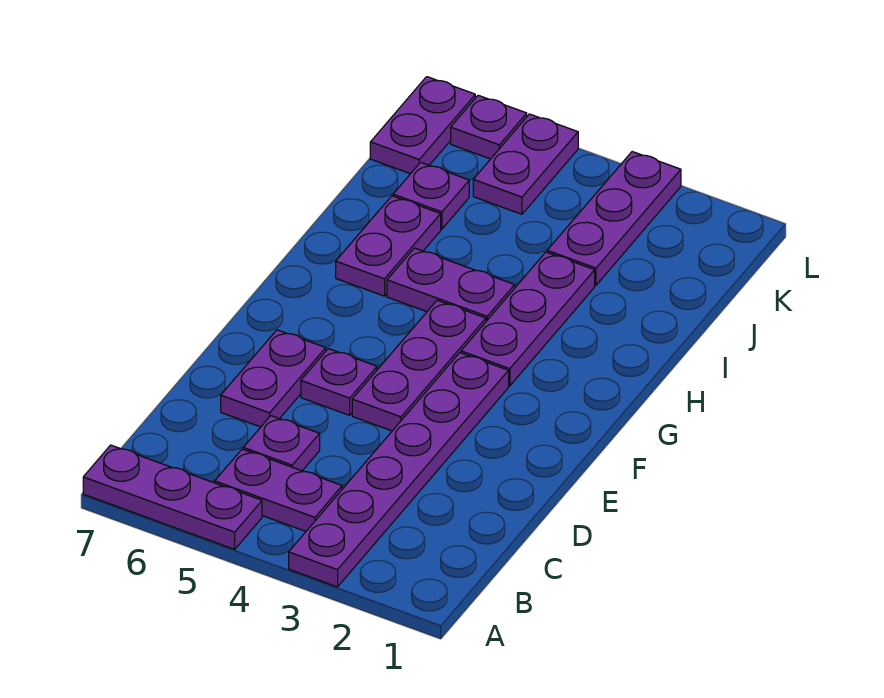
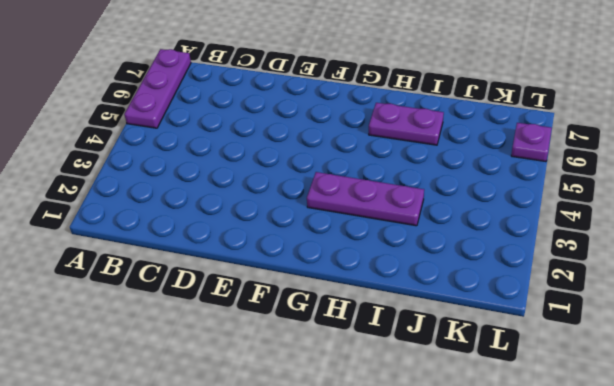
none -> purple 1x6 plate [289,353,509,587]
none -> purple 1x2 plate [215,449,342,531]
none -> purple 1x1 plate [243,416,320,471]

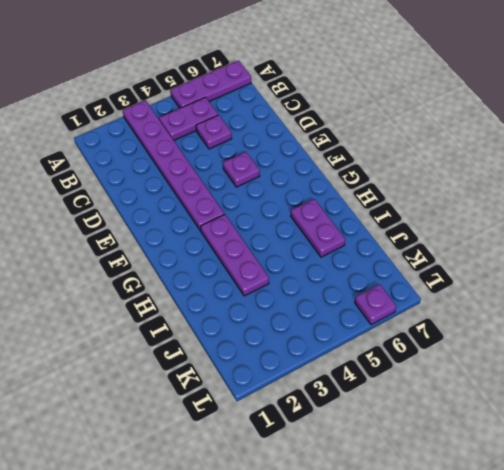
none -> purple 1x2 plate [221,330,326,427]
none -> purple 1x3 plate [352,300,486,431]
none -> purple 1x2 plate [387,248,515,321]

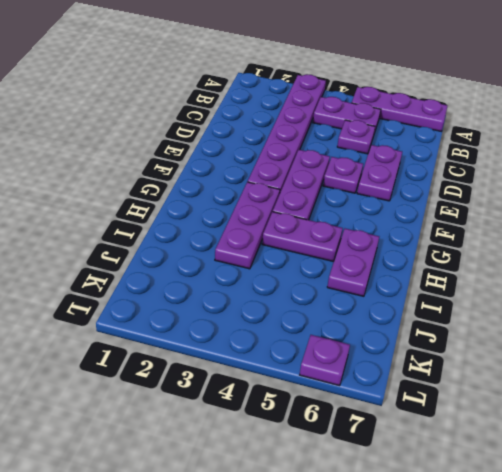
none -> purple 1x3 plate [547,152,681,285]
none -> purple 1x1 plate [393,162,469,229]
none -> purple 1x2 plate [473,114,578,214]

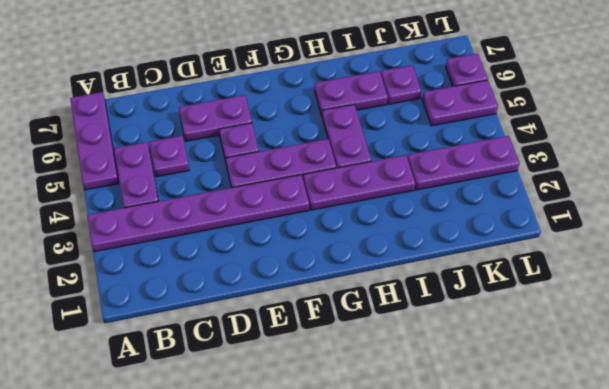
none -> purple 1x2 plate [370,77,475,174]

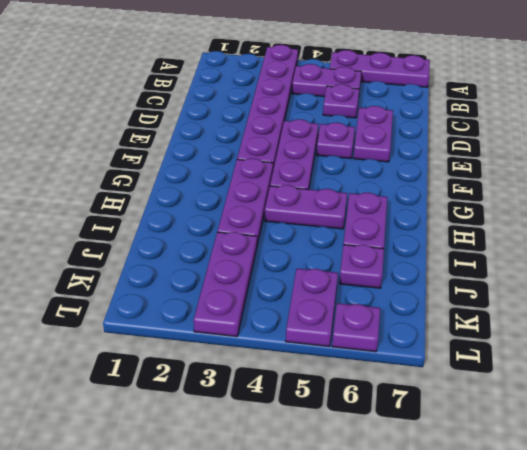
none -> purple 1x2 plate [370,77,475,174]

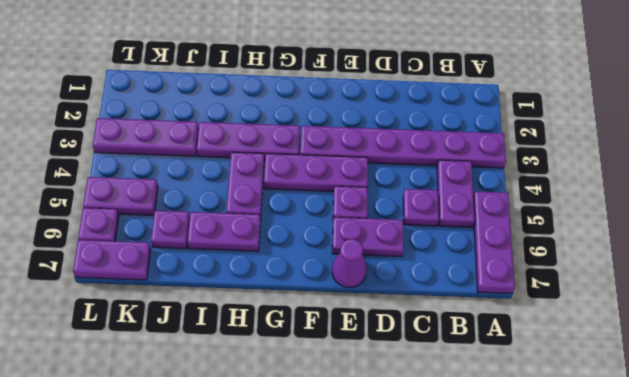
purple 1x1 cone [332,239,367,287] -> none

